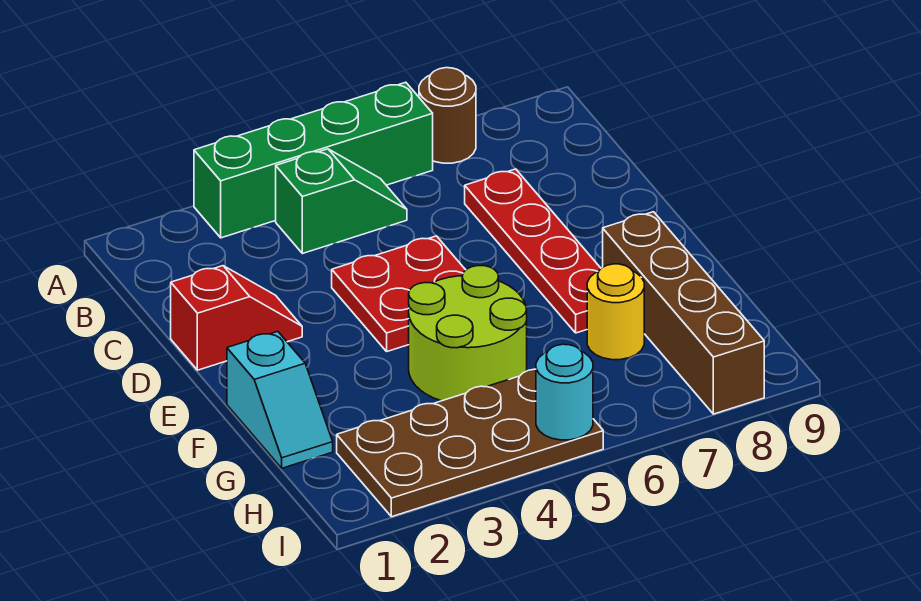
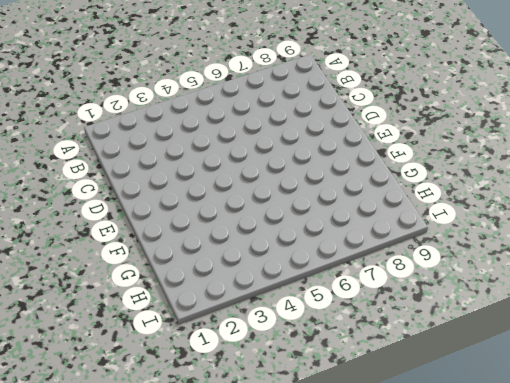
none -> green 1x4 brick [194,82,433,238]
none -> brown 1x1 round brick [419,68,476,163]
none -> green 1x2 slope [276,149,407,254]

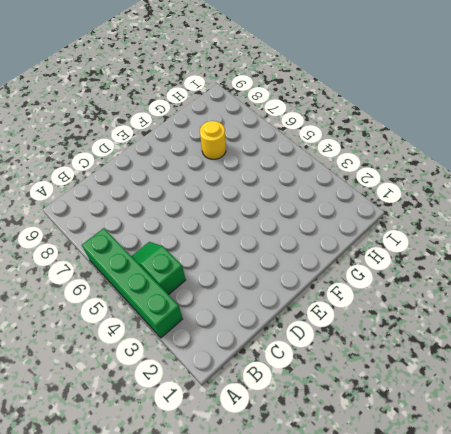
none -> brown 1x1 round brick [419,68,476,163]
none -> red 1x4 plate [465,169,601,333]
none -> red 1x2 slope [171,266,302,370]

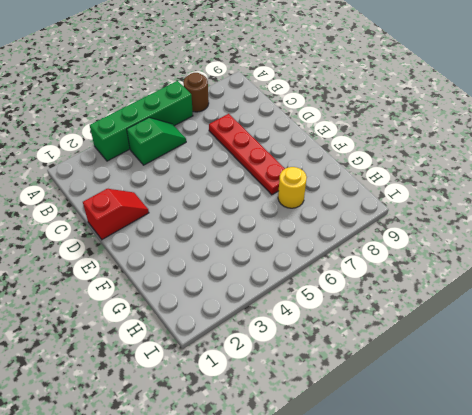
none -> red 2x2 plate [332,236,465,351]
none -> cyan 1x2 slope [227,332,333,468]
none -> lime 2x2 round brick [409,266,527,401]

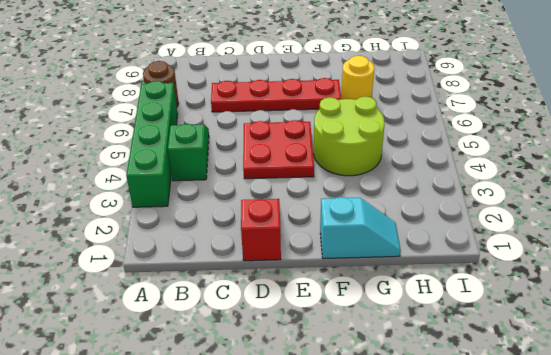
none -> brown 1x4 brick [603,212,764,414]
none -> brown 2x4 plate [337,369,603,517]
none -> cyan 1x1 round brick [536,344,593,440]

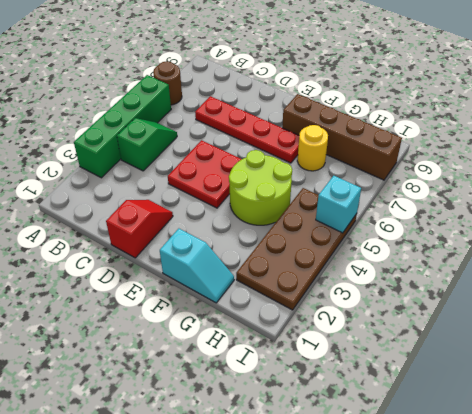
cyan 1x1 brick [316,176,361,233] -> cyan 1x1 round brick [536,344,593,440]

